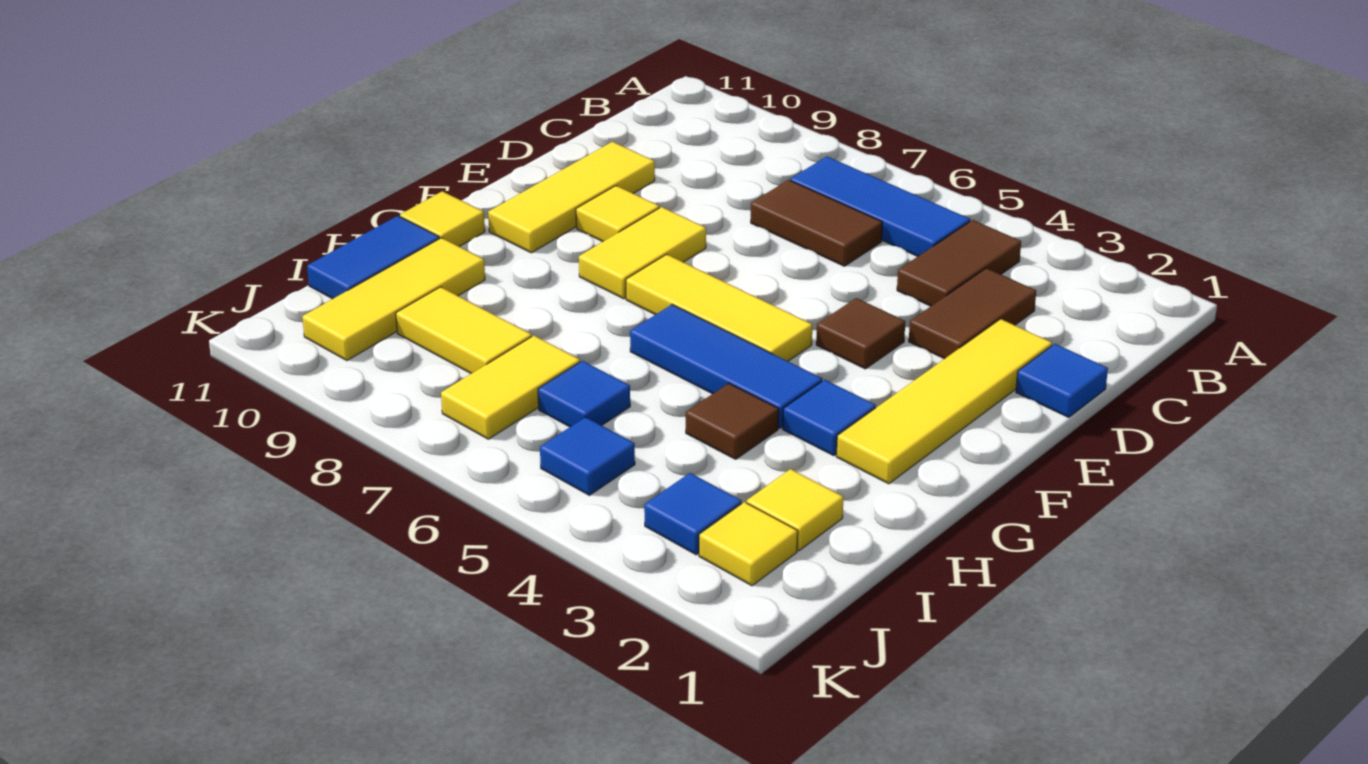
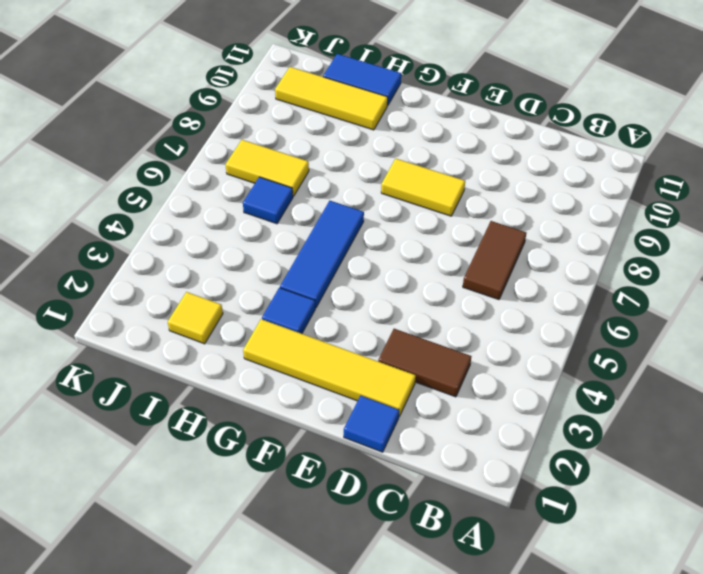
none -> brown 1x2 tile [897,220,1021,306]
none -> blue 1x3 tile [790,157,970,257]
none -> yellow 1x3 tile [488,142,655,253]

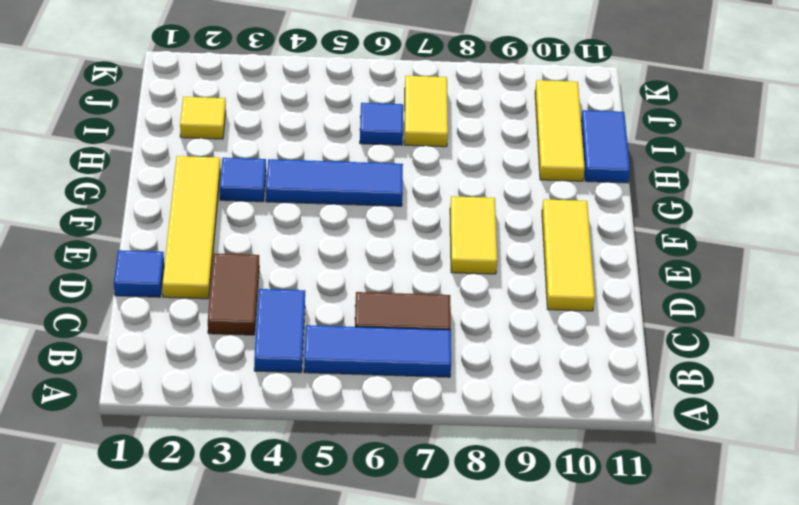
blue 1x2 tile [254,289,305,373] -> brown 1x2 tile [897,220,1021,306]
none -> brown 1x1 tile [816,298,905,369]
none -> yellow 1x1 tile [576,186,659,242]
none -> yellow 1x3 tile [626,254,812,361]

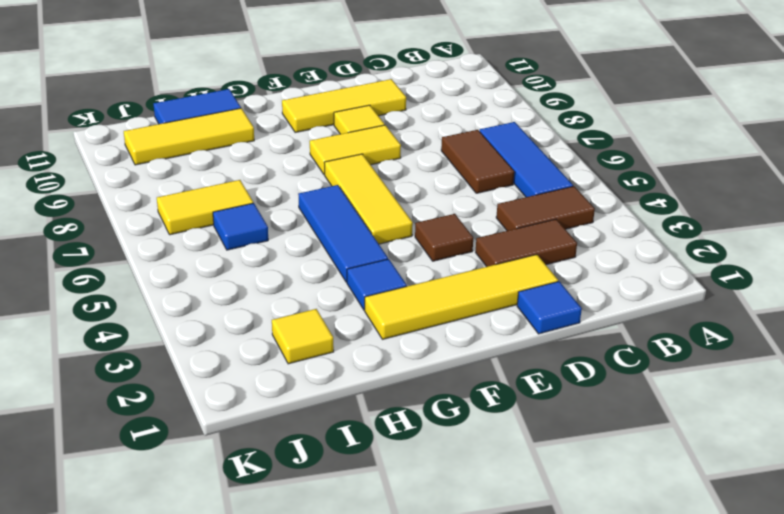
none -> yellow 1x1 tile [400,191,485,247]
none -> brown 1x1 tile [686,383,779,459]
none -> yellow 1x2 tile [396,287,532,374]

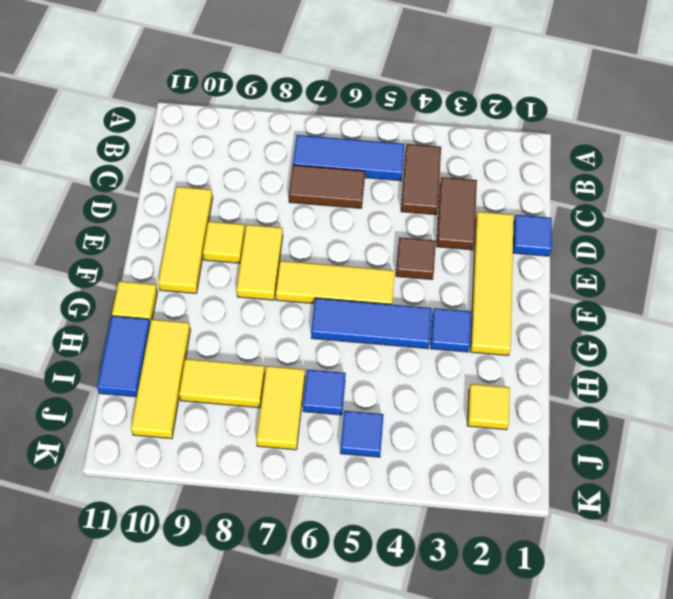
none -> brown 1x1 tile [686,383,779,459]
none -> yellow 1x1 tile [699,502,798,586]
none -> blue 1x1 tile [644,473,742,555]

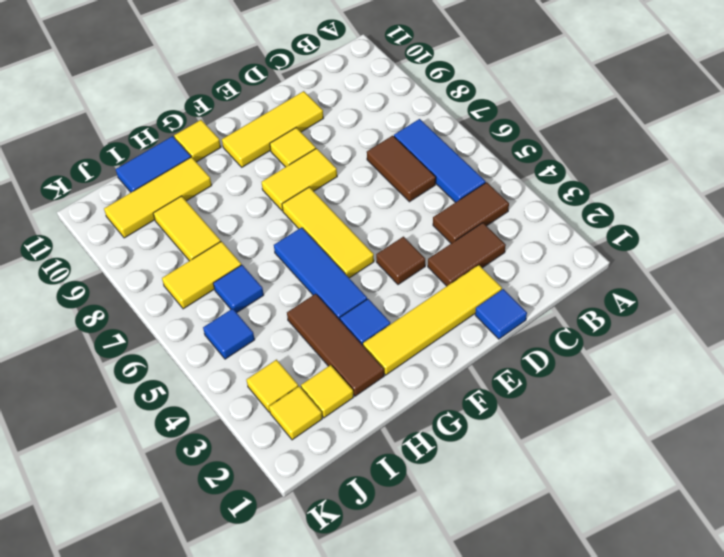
brown 1x3 tile [287,294,384,396] -> brown 1x1 tile [686,383,779,459]
yellow 1x1 tile [246,360,298,412] -> blue 1x1 tile [644,473,742,555]

